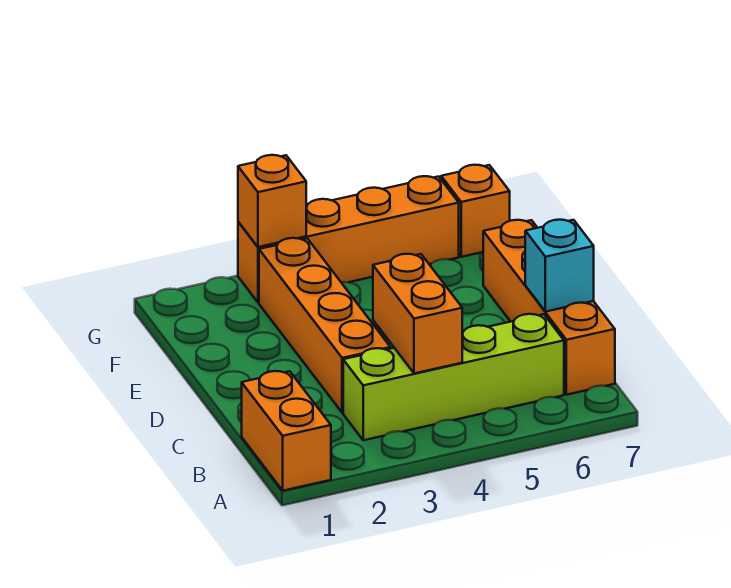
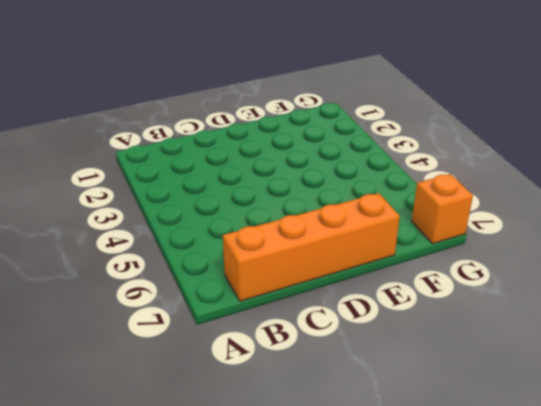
none -> orange 1x2 brick [242,371,331,491]
none -> lime 1x4 brick [343,314,564,440]

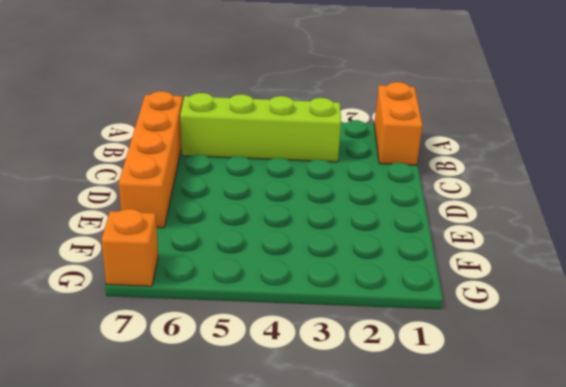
none -> orange 1x4 brick [259,238,391,413]
none -> orange 1x4 brick [238,176,459,303]

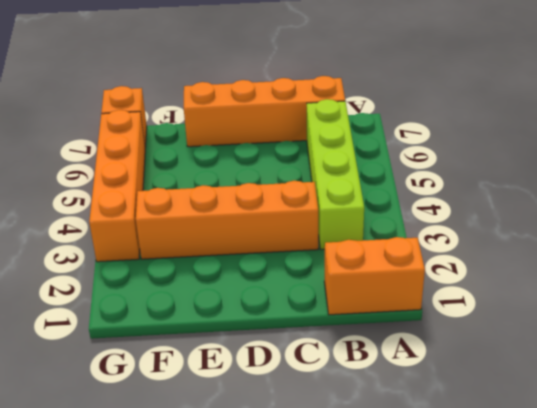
none -> orange 1x2 brick [373,254,462,373]
none -> cyan 1x1 brick [525,220,594,312]

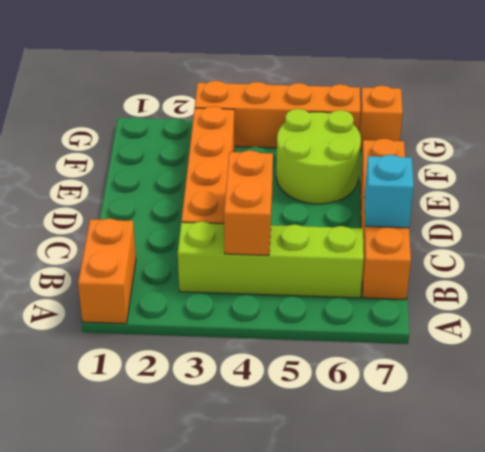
lime 2x2 round brick [276,109,361,204] -> none
none -> orange 1x1 brick [238,155,306,247]

